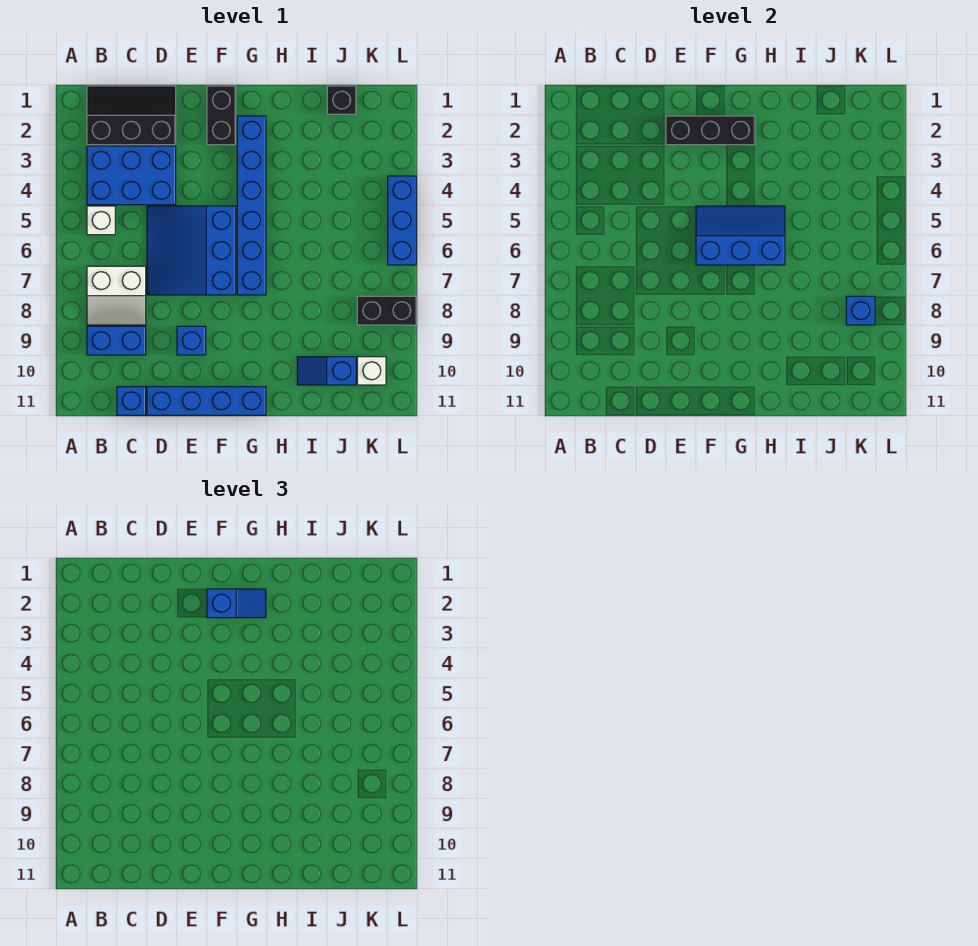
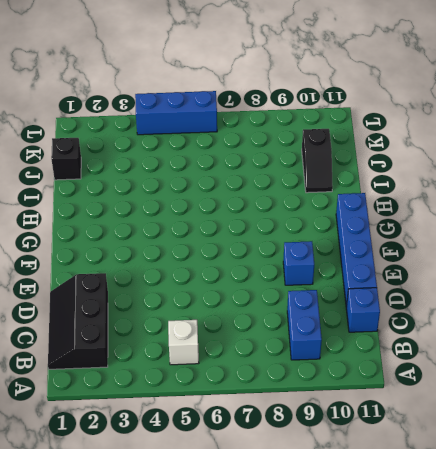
black 1x2 slope [302,129,333,193] -> blue 1x2 slope [297,357,356,385]
none -> blue 2x3 brick [87,146,176,205]
none -> white 2x2 slope [87,266,146,325]
none -> blue 3x3 slope [147,206,236,295]

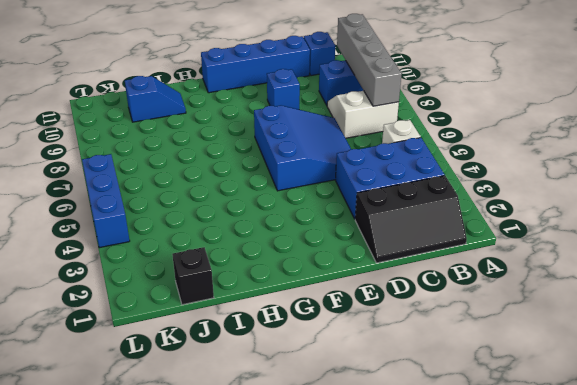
grey 1x4 brick [337,14,402,106] -> none
none -> black 1x2 brick [207,86,236,145]
none -> blue 1x6 brick [237,116,266,295]
none -> black 1x2 brick [357,296,416,325]

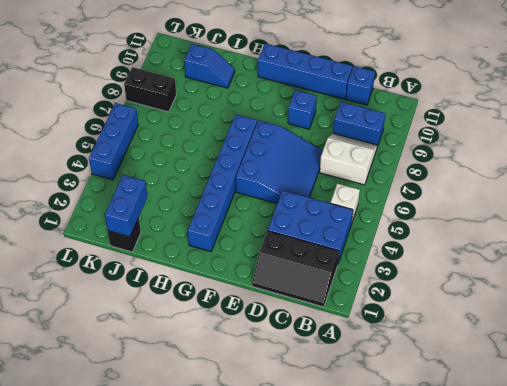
blue 1x2 brick [105,175,147,237] -> none
none -> black 1x2 brick [207,86,236,145]
none -> white 1x1 brick [357,357,386,385]
none -> black 1x3 brick [666,116,755,145]

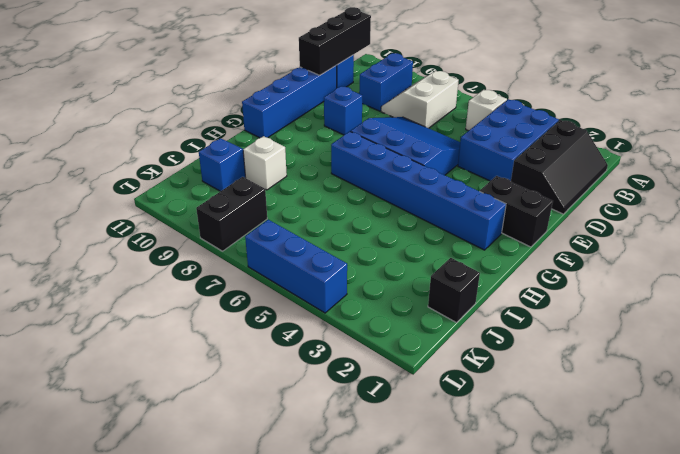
black 1x3 brick [299,7,371,75] -> black 1x3 brick moved to [666,116,755,145]
white 1x1 brick [243,136,287,190] -> white 1x1 brick moved to [357,357,386,385]
none -> blue 2x3 slope [696,206,785,265]
none -> blue 1x1 brick [846,296,875,325]
none -> blue 1x2 slope [207,589,266,618]

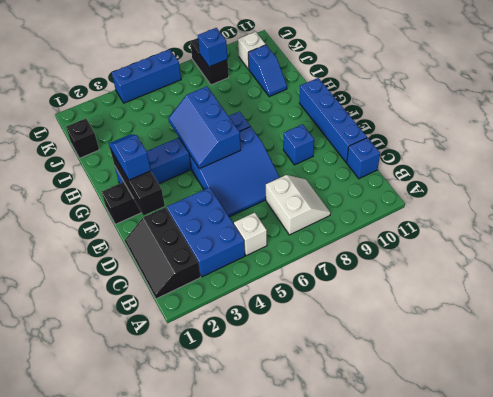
none -> blue 1x2 brick [87,326,146,355]

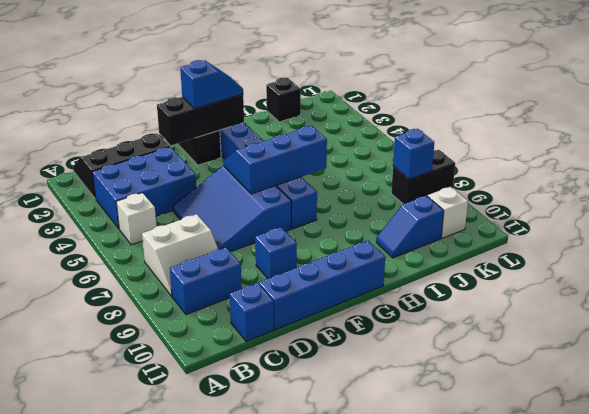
none -> blue 1x3 brick [388,176,416,265]

